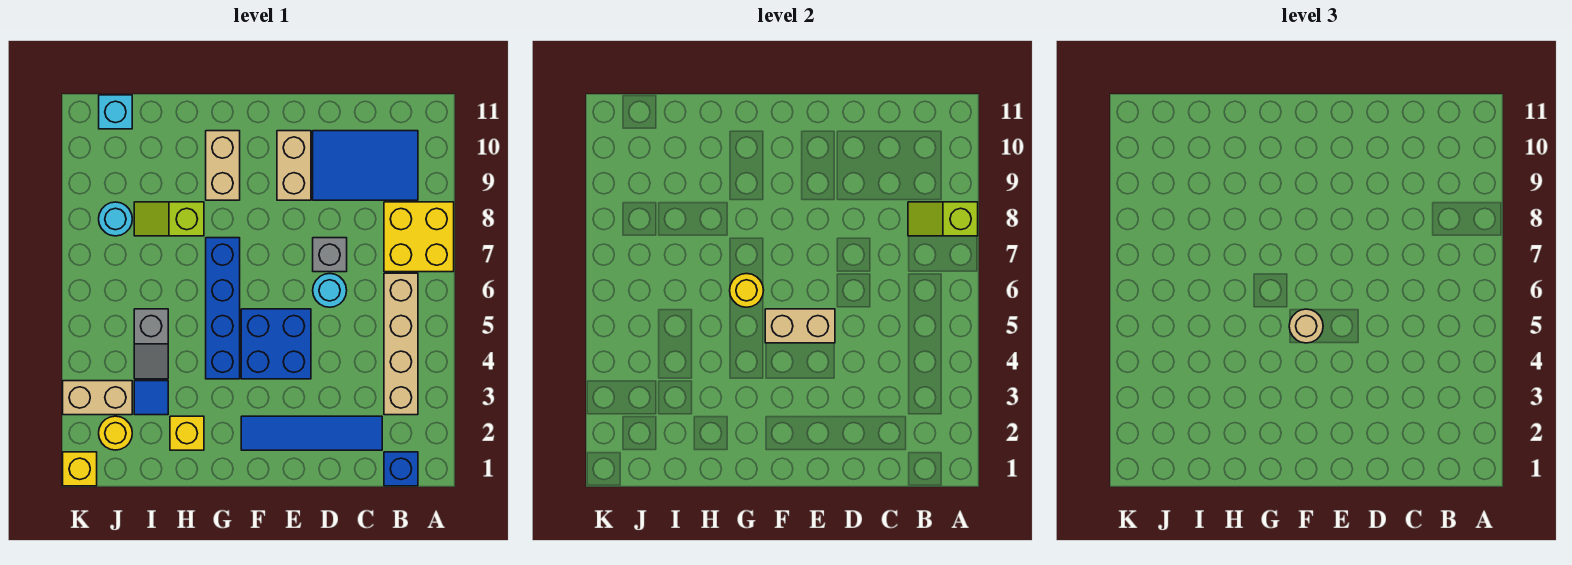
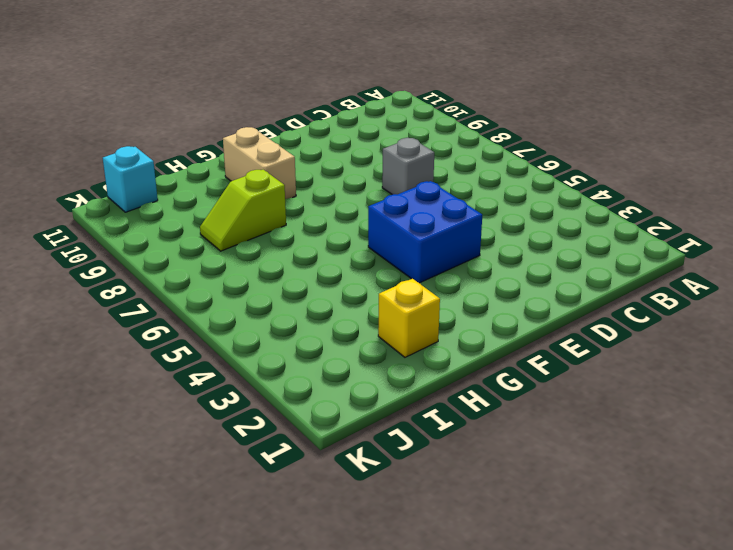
none -> yellow 2x2 brick [384,202,454,272]
none -> blue 1x1 brick [384,452,418,486]
none -> tan 1x4 brick [384,273,418,415]

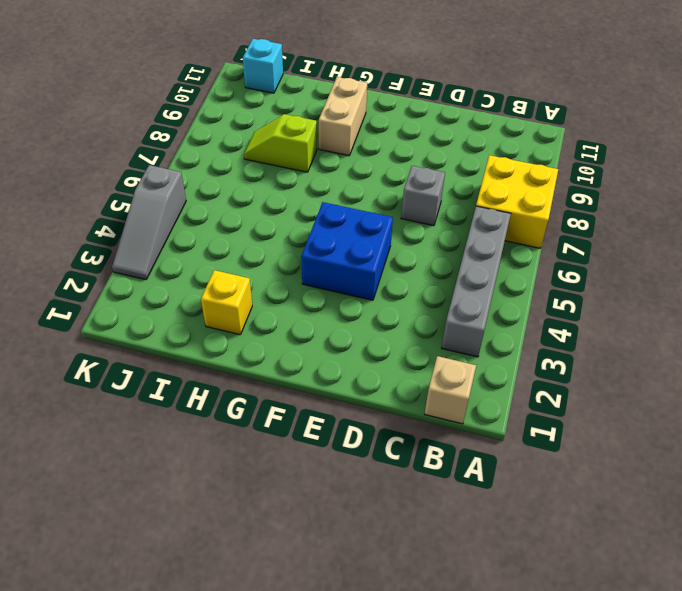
tan 1x1 brick [425,356,476,424] -> blue 1x1 brick [384,452,418,486]
grey 1x4 brick [442,206,511,357] -> tan 1x4 brick [384,273,418,415]
grey 1x3 slope [112,165,186,280] -> tan 1x2 brick [63,381,132,415]
none -> blue 2x3 tile [313,131,418,200]
none -> blue 1x4 tile [241,416,382,450]
none -> cyan 1x1 round brick [313,274,347,307]

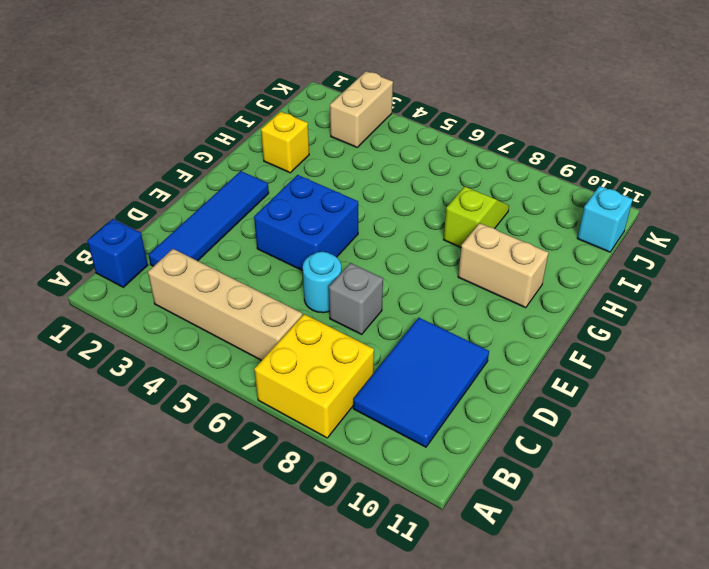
none -> tan 1x2 brick [277,131,311,200]
none -> blue 1x4 brick [206,238,240,379]
none -> blue 1x1 tile [134,381,168,415]

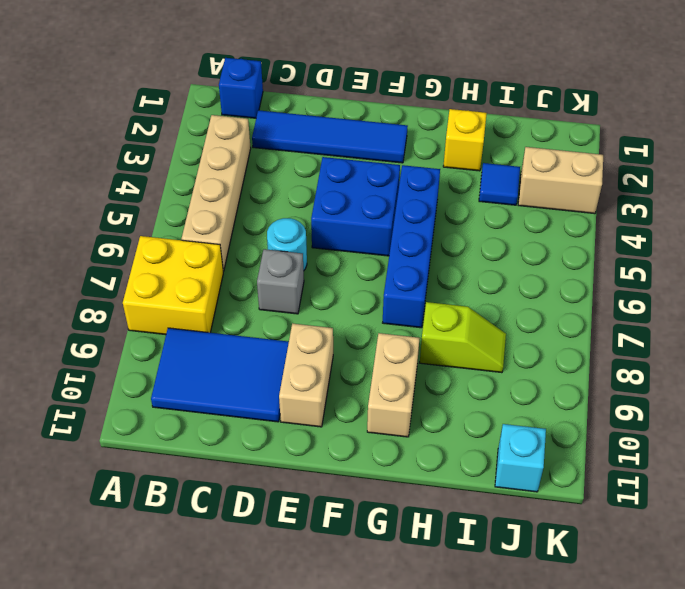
none -> grey 1x2 slope [134,309,168,379]
none -> yellow 1x1 round brick [99,416,132,450]
none -> cyan 1x1 round brick [99,202,132,236]

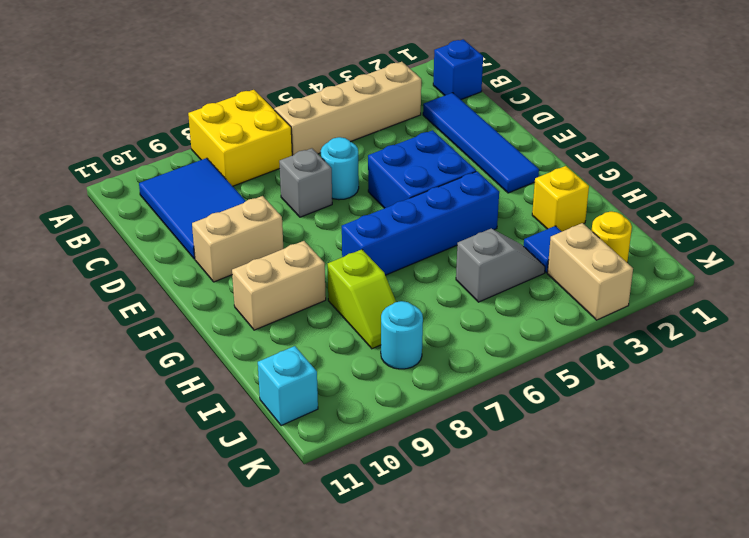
none -> yellow 1x1 brick [63,452,97,486]
none -> lime 1x2 slope [908,202,978,236]
none -> tan 1x2 brick [765,309,835,343]

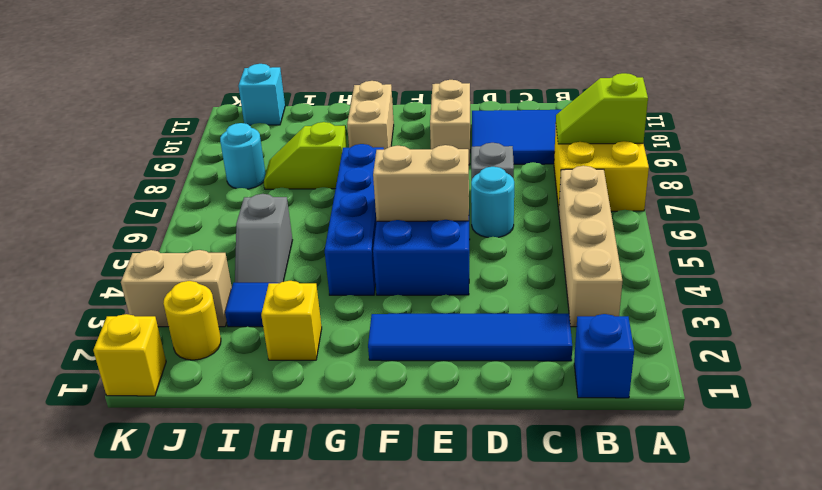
none -> yellow 1x1 round brick [730,274,764,307]
none -> tan 1x1 round brick [1289,309,1323,343]

